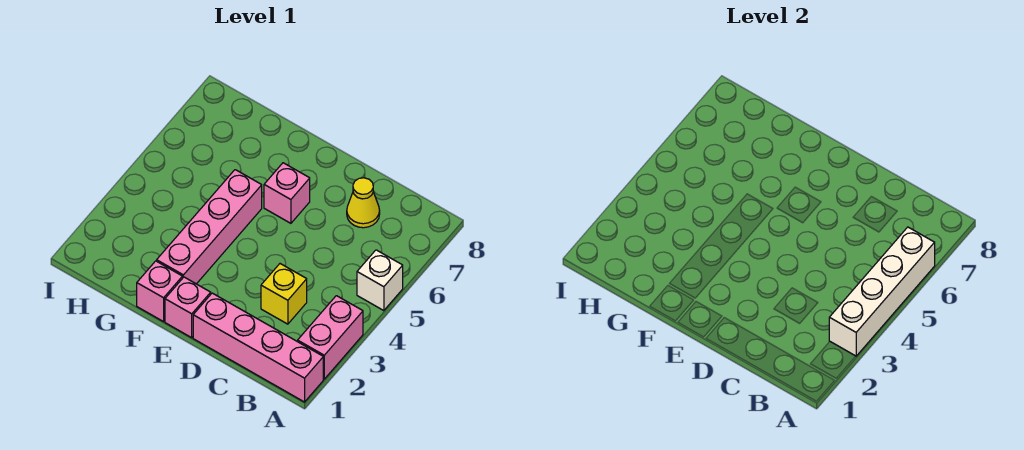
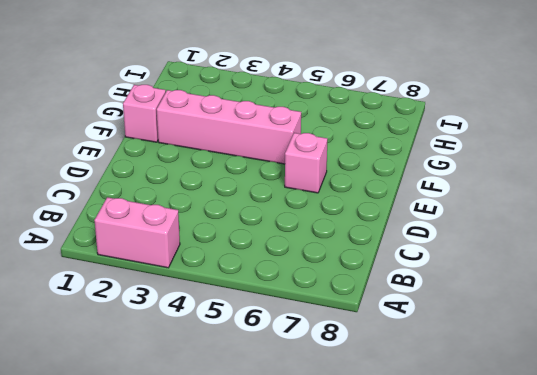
none -> pink 1x4 brick [193,293,323,402]
none -> white 1x1 brick [357,250,403,311]

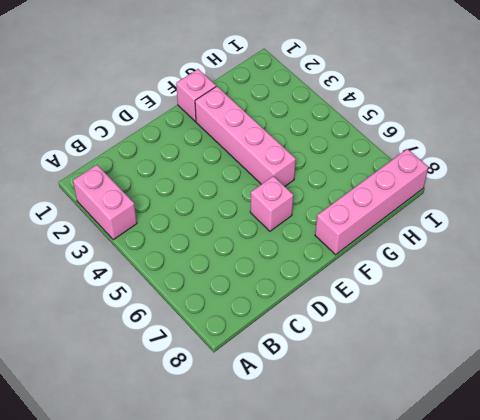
pink 1x4 brick [315,149,428,255] -> pink 1x4 brick moved to [193,293,323,402]
none -> white 1x1 brick [357,250,403,311]
none -> yellow 1x1 brick [261,264,307,324]

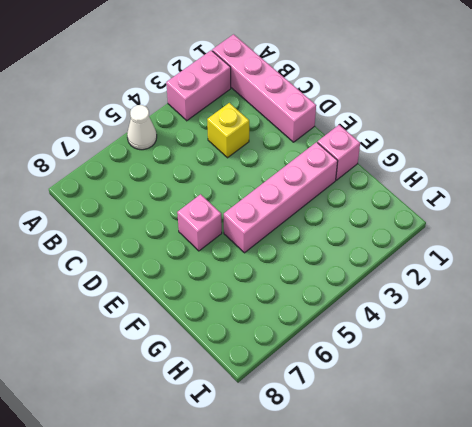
white 1x1 cone [127,105,157,150] -> white 1x1 brick [357,250,403,311]
none -> yellow 1x1 cone [347,178,380,228]
none -> pink 1x1 brick [165,277,211,338]

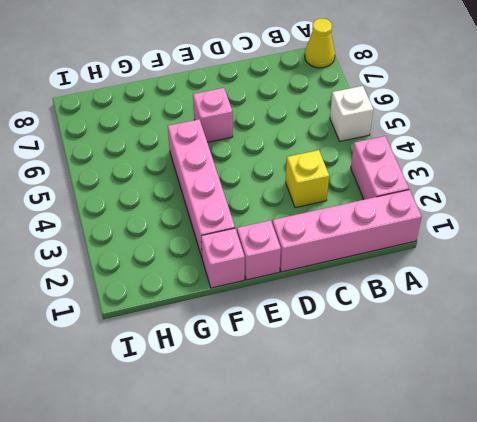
yellow 1x1 cone [305,19,335,68] -> yellow 1x1 cone moved to [347,178,380,228]
none -> white 1x4 brick [829,227,935,356]

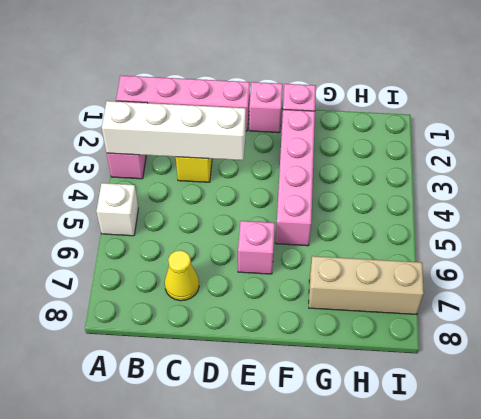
white 1x4 brick [102,101,246,160] -> white 1x4 brick turned to [829,227,935,356]
tan 1x3 brick [309,256,424,314] -> none

